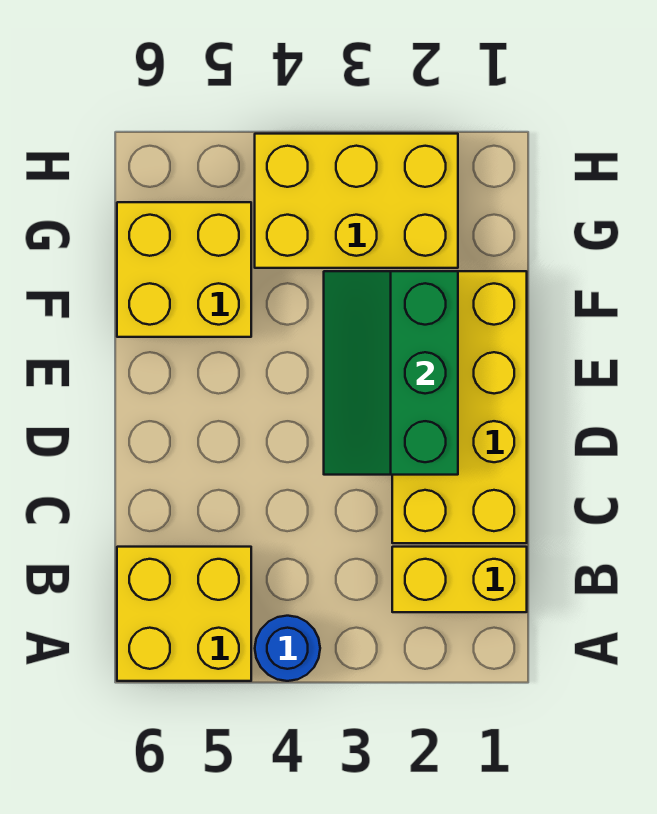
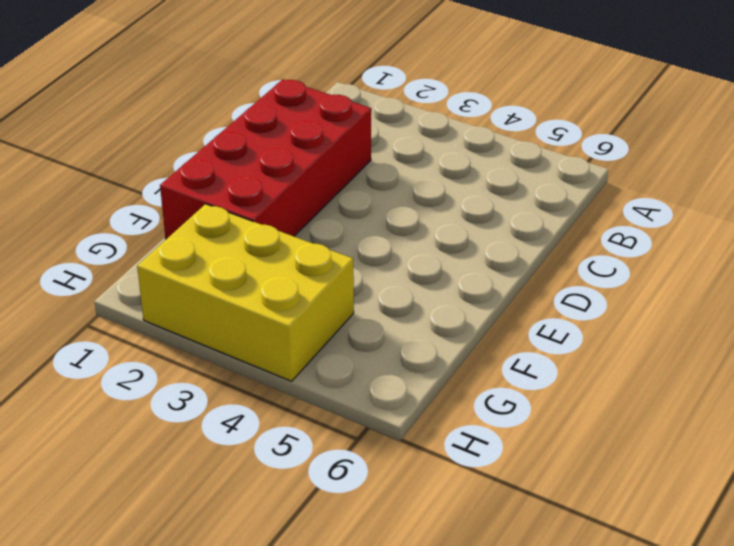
red 2x4 brick [160,79,371,239] -> yellow 2x4 brick [392,271,527,543]
none -> blue 1x1 round brick [255,616,320,681]
none -> yellow 2x2 brick [117,547,251,681]

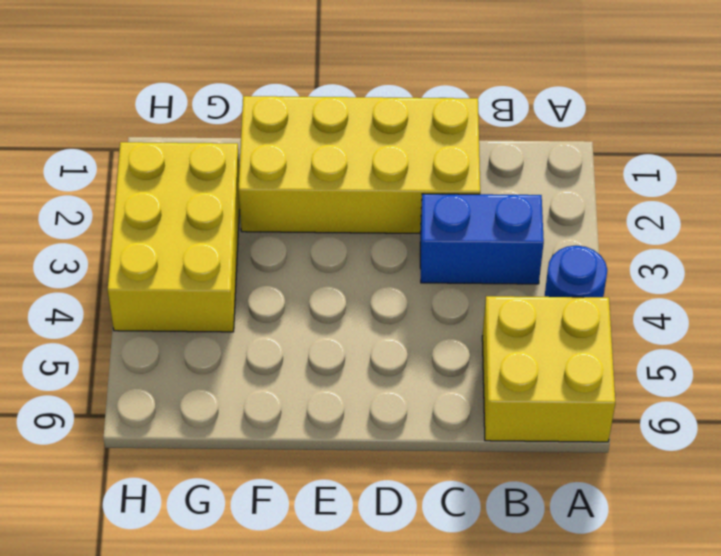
blue 1x2 brick [420,194,544,284] -> none
none -> yellow 1x2 brick [392,547,527,612]
none -> yellow 2x2 brick [117,202,251,337]

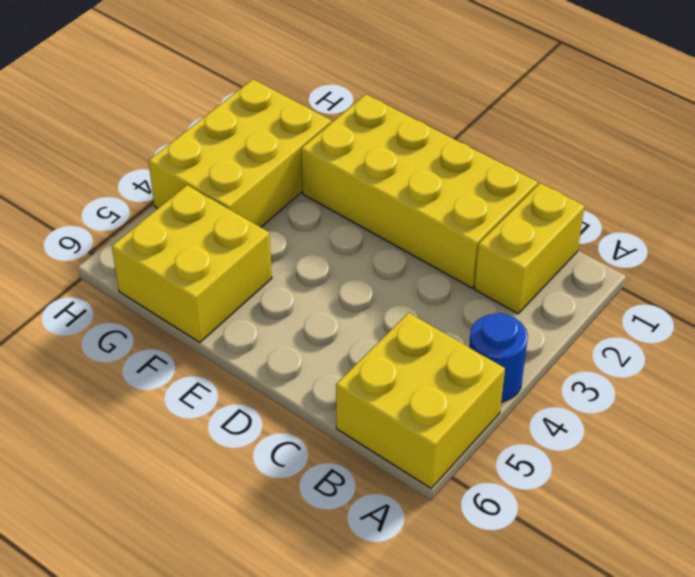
none -> green 2x3 slope [324,271,458,475]

